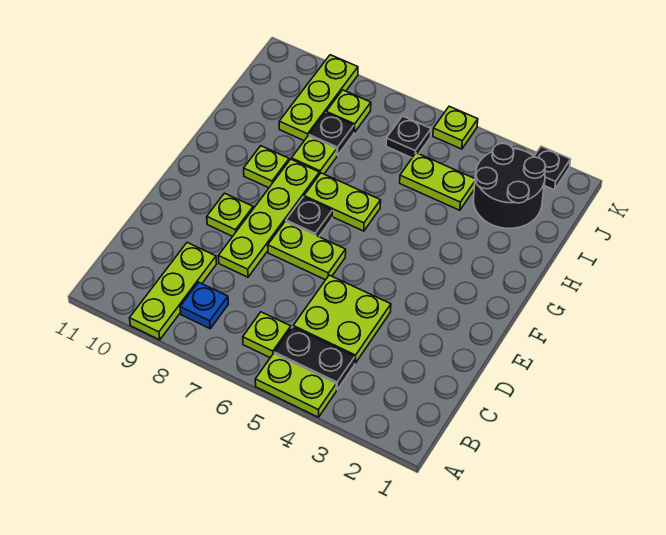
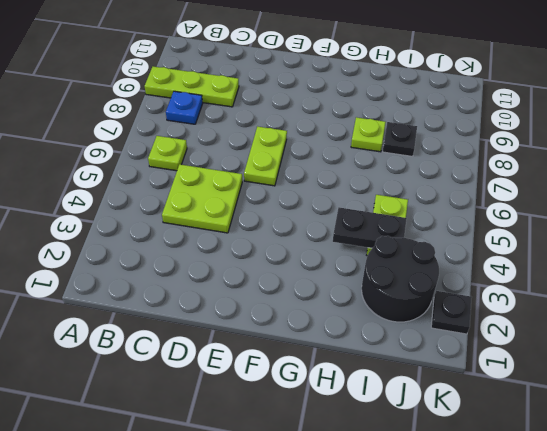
black 1x2 plate [333,207,407,248] -> black 1x2 plate turned to [274,327,355,390]
none -> lime 1x2 plate [255,353,336,417]
none -> lime 1x4 plate [218,159,319,277]
none -> lime 1x1 plate [207,193,253,236]

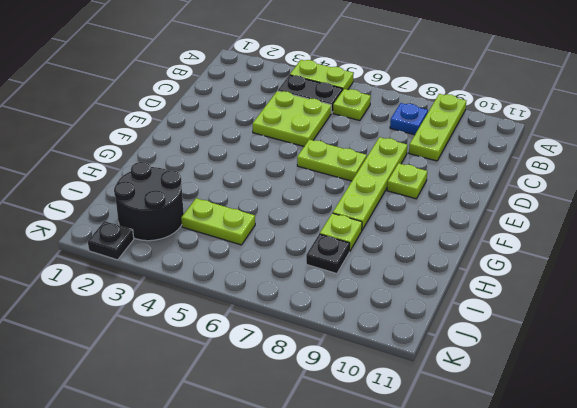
none -> black 1x1 plate [286,197,332,237]
none -> lime 1x2 plate [304,173,381,231]
none -> lime 1x1 plate [244,146,289,188]

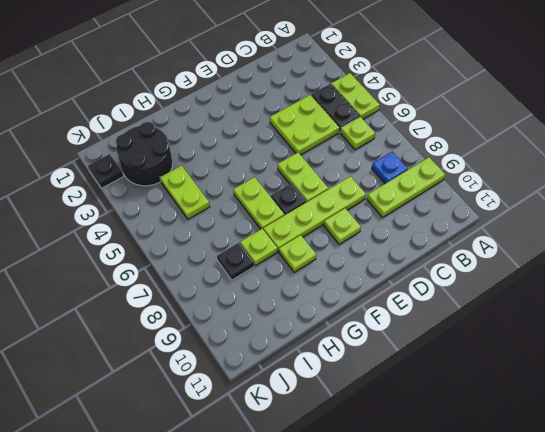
none -> lime 1x3 plate [279,55,358,141]
none -> black 1x1 plate [386,116,431,158]
none -> lime 1x1 plate [326,90,371,132]

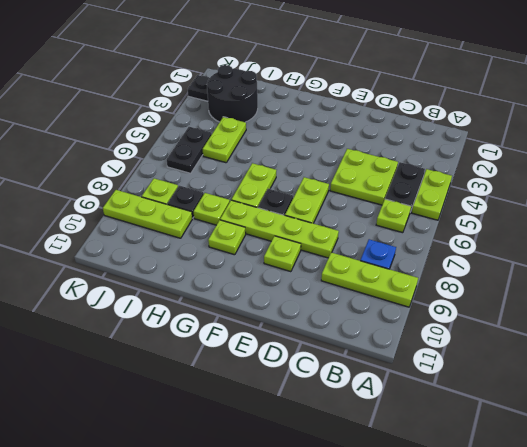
black 1x2 plate [167,127,212,173] -> black 1x1 plate [386,116,431,158]
none -> lime 1x1 plate [433,106,478,149]

